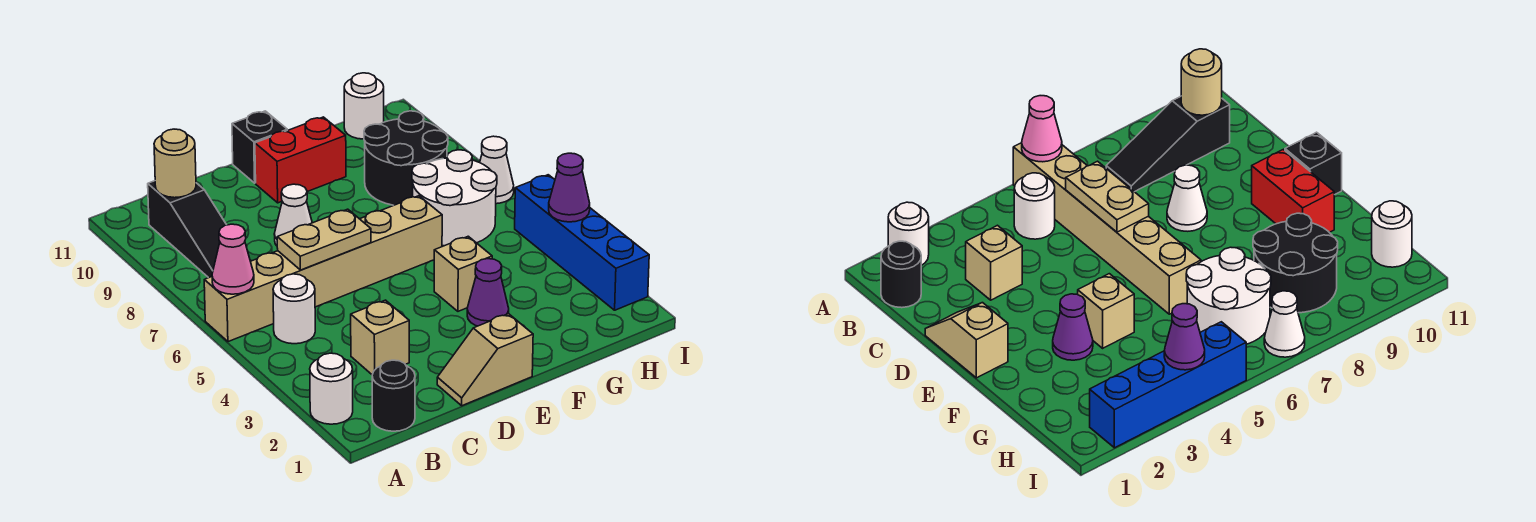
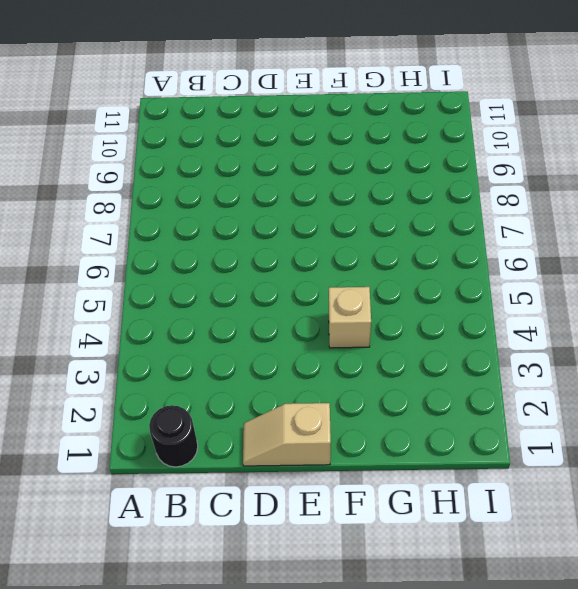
none -> white 1x1 round brick [310,353,353,424]
none -> tan 1x6 brick [204,196,442,342]
none -> white 1x1 round brick [273,274,315,344]

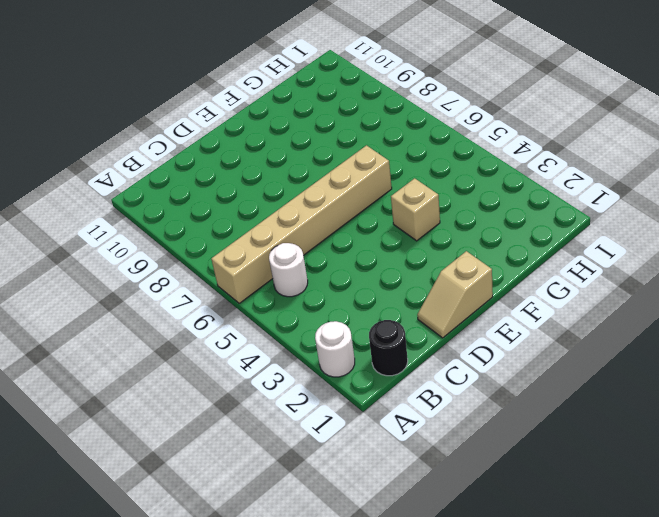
none -> black 1x3 slope [148,181,226,278]
none -> tan 1x1 brick [351,300,409,375]
none -> white 1x1 cone [274,184,312,246]

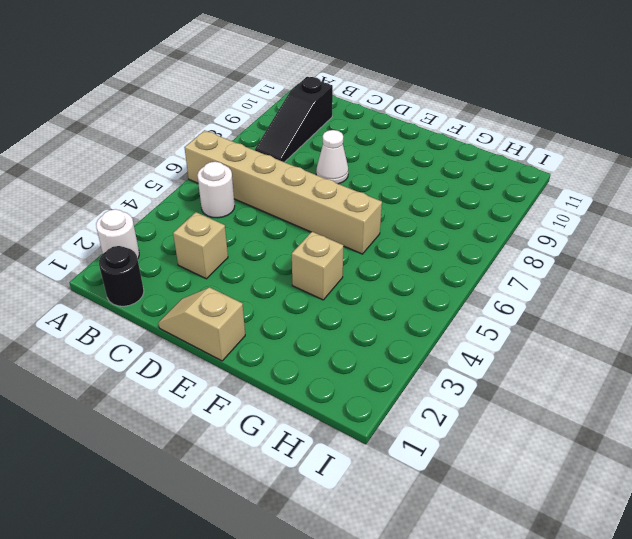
none -> red 1x2 brick [255,117,346,203]
none -> black 1x1 brick [232,111,287,183]
none -> purple 1x1 cone [467,259,509,326]

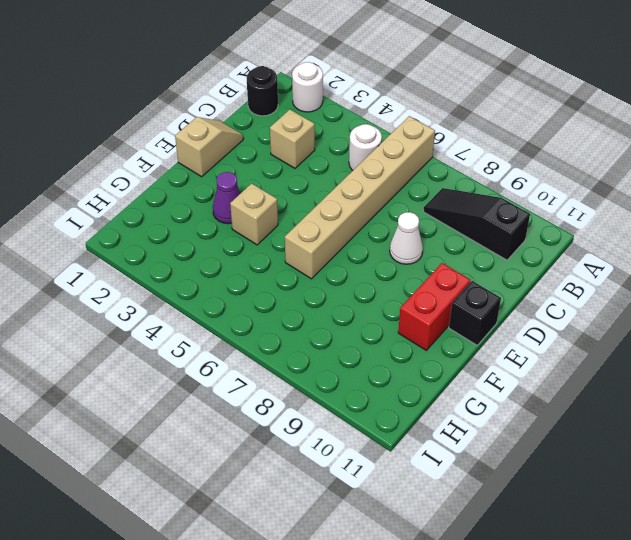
none -> white 2x2 round brick [412,150,497,246]
none -> black 2x2 round brick [364,111,448,205]
none -> white 1x1 round brick [344,73,384,139]

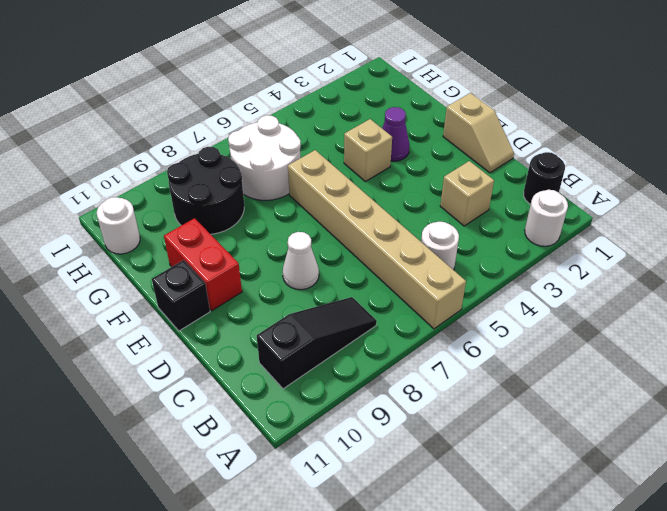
none -> blue 1x4 brick [515,175,649,310]
none -> white 1x1 cone [480,136,514,204]
none -> pink 1x1 cone [212,224,254,294]

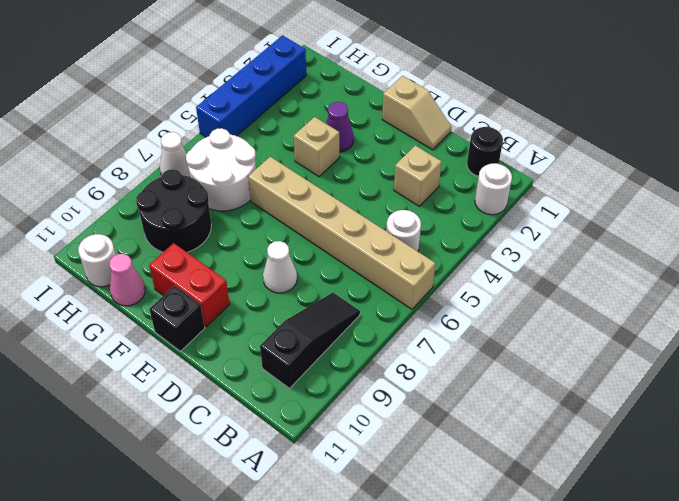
pink 1x1 cone [109,254,145,306] -> pink 1x1 cone moved to [212,224,254,294]
none -> tan 1x1 round brick [154,129,196,198]
none -> tan 1x2 plate [277,209,371,270]
none -> purple 1x1 cone [549,153,590,222]

